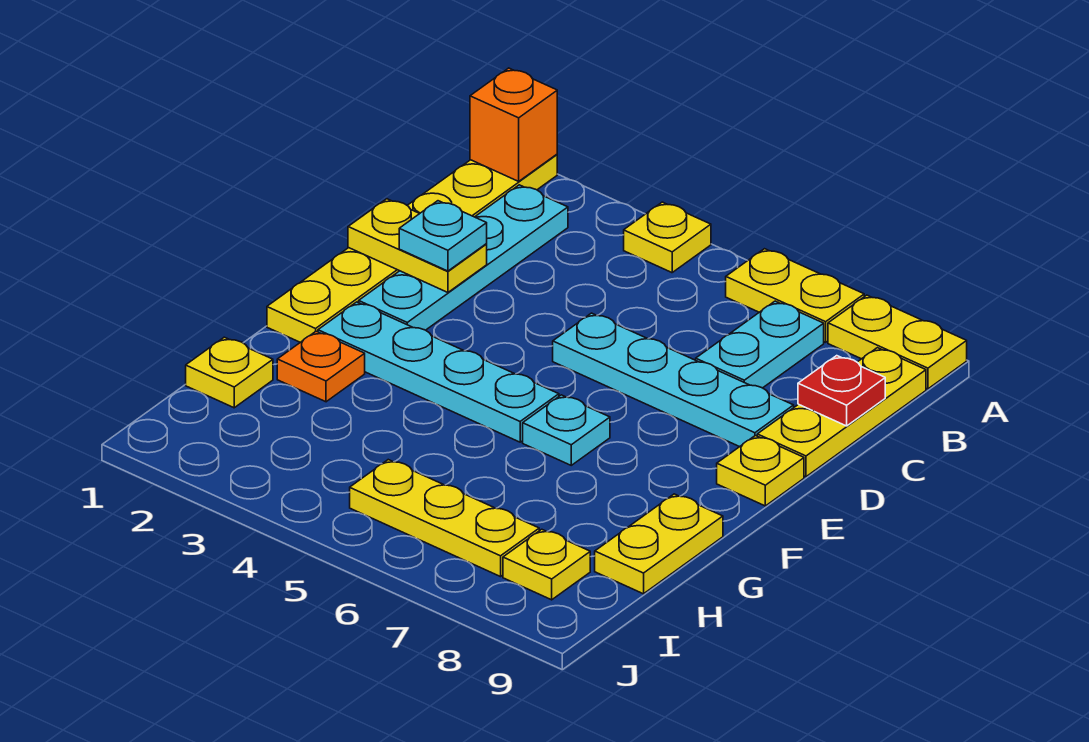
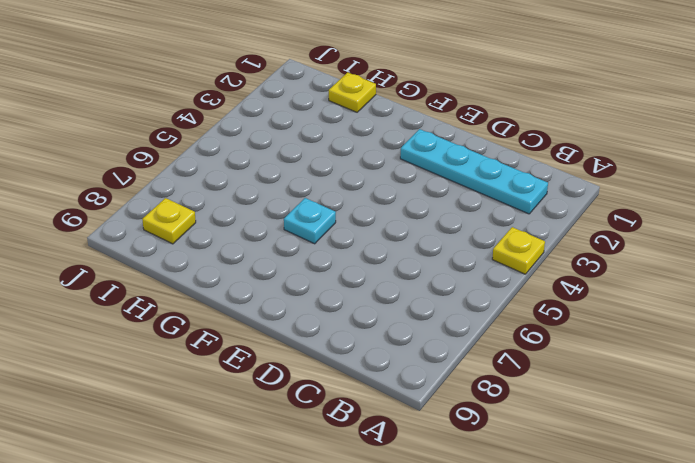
none -> yellow 1x6 plate [267,154,557,342]
none -> yellow 1x2 plate [726,249,864,342]
none -> yellow 1x2 plate [828,295,967,389]

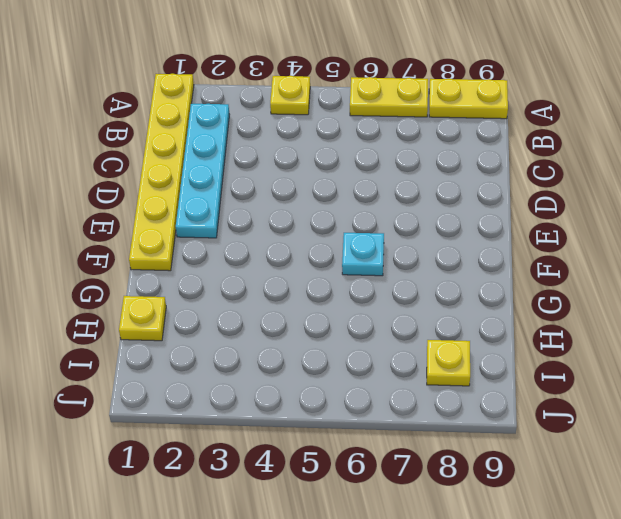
none -> cyan 1x2 plate [696,301,824,388]
none -> yellow 1x3 plate [757,348,926,477]
none -> cyan 1x4 plate [553,313,794,447]

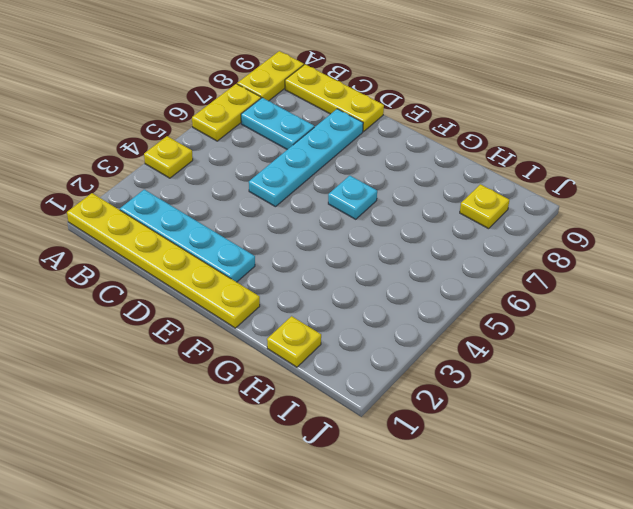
none -> yellow 1x1 plate [717,436,804,506]
none -> cyan 1x4 plate [318,302,559,442]
none -> orange 1x1 plate [277,331,365,402]

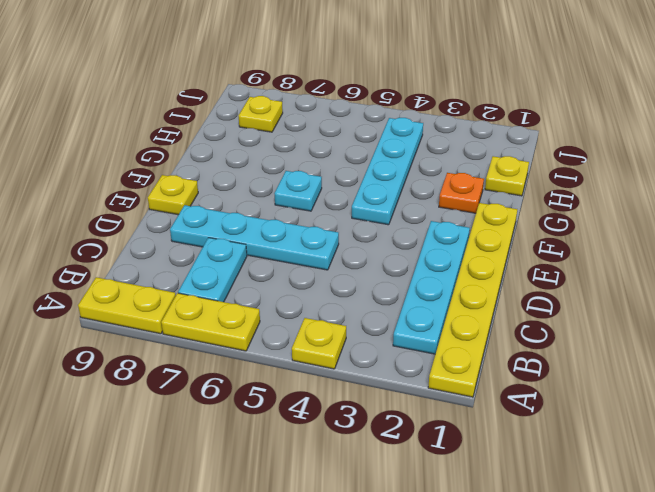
cyan 1x4 plate [352,118,423,225] -> cyan 1x4 plate turned to [318,302,559,442]
none -> yellow 1x3 plate [757,348,926,477]
none -> yellow 1x2 plate [595,494,723,594]
none -> yellow 1x3 plate [350,460,539,577]

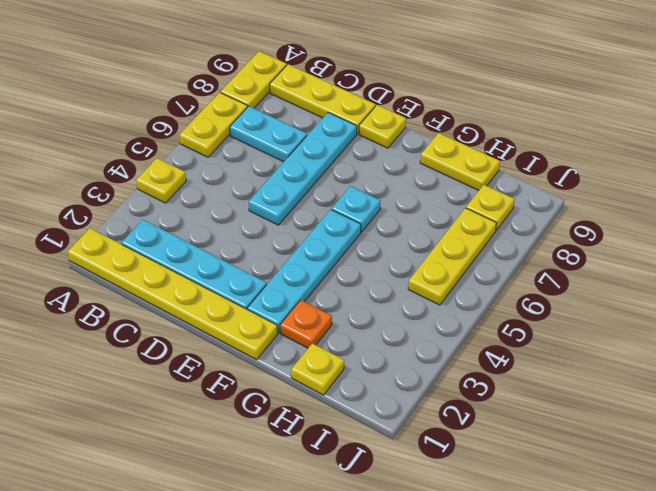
none -> orange 1x1 brick [470,68,557,181]
none -> red 1x1 plate [798,356,885,426]
none -> yellow 1x2 plate [348,199,487,292]

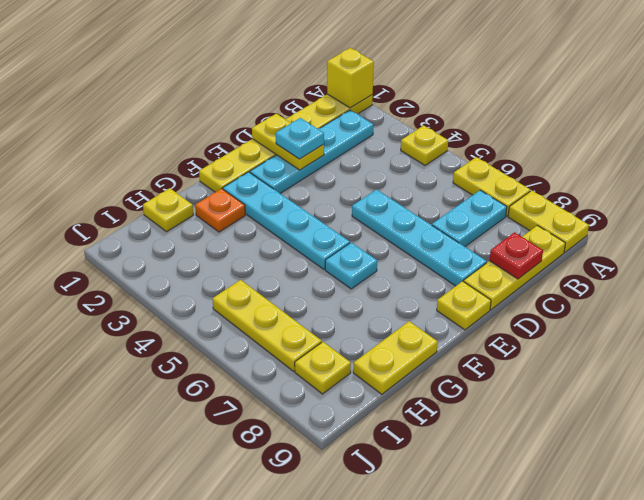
yellow 1x1 brick [327,48,374,108] -> orange 1x1 brick [470,68,557,181]

